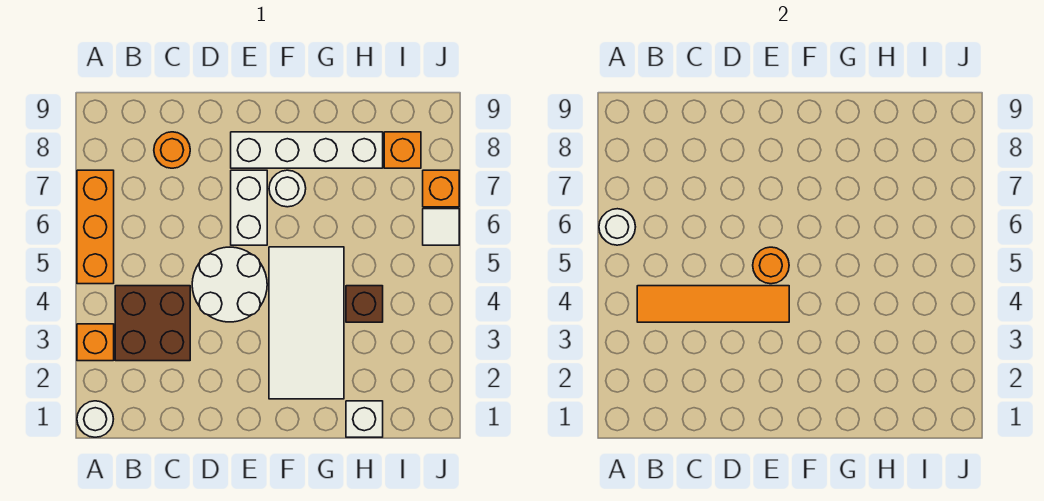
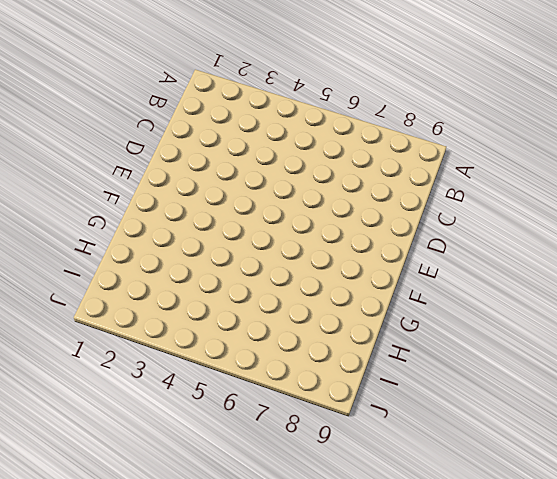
none -> white 1x1 round brick [77,401,113,437]
none -> orange 1x1 brick [77,324,114,361]
none -> orange 1x3 brick [77,170,114,284]

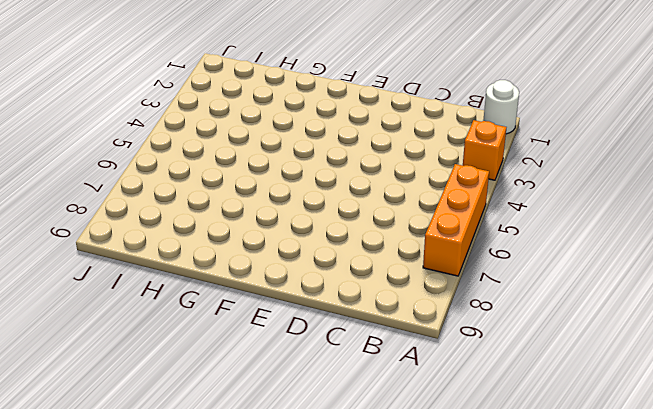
none -> brown 2x2 brick [115,286,190,361]
none -> orange 1x1 round brick [154,132,190,168]
none -> white 2x2 round brick [192,247,267,322]

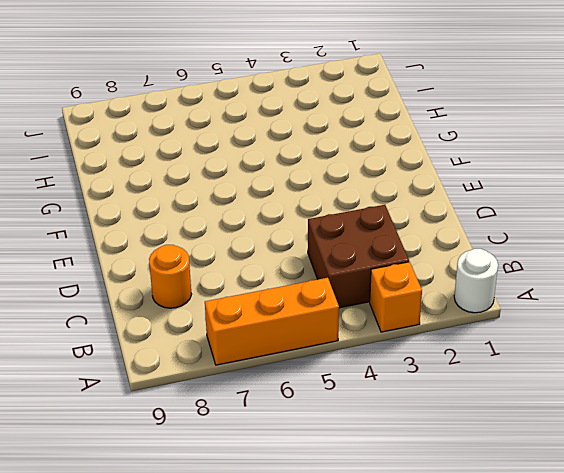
none -> white 2x2 round brick [192,247,267,322]
none -> white 1x2 brick [231,170,267,245]
none -> white 1x4 brick [231,132,383,168]

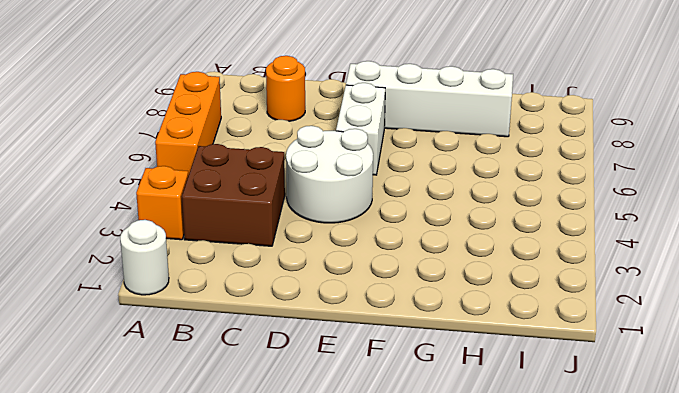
none -> white 2x4 tile [269,247,344,399]
none -> white 1x1 round brick [269,170,306,207]
none -> white 1x1 brick [346,401,383,437]

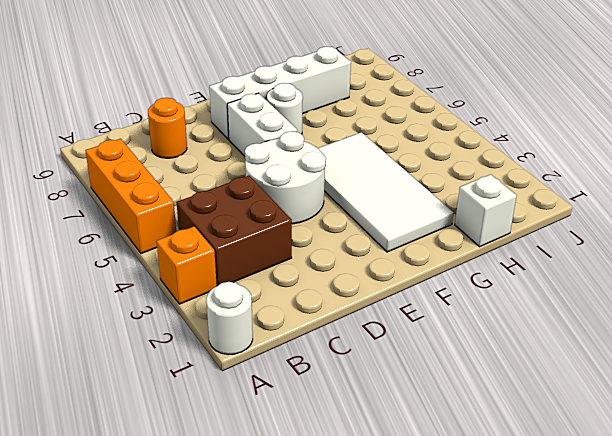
none -> brown 1x1 brick [346,286,383,322]
none -> orange 1x1 brick [384,132,421,168]
none -> white 1x1 tile [423,209,459,245]

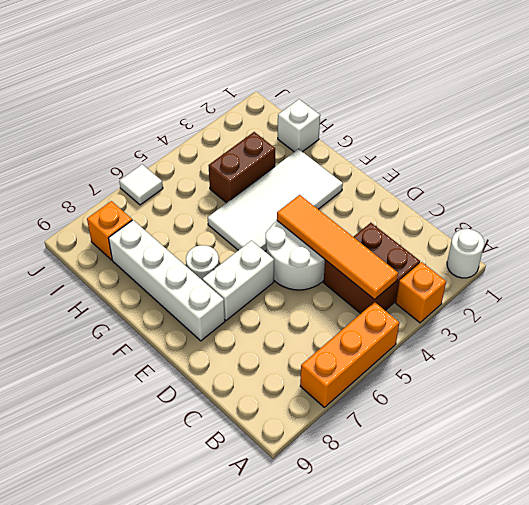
brown 1x2 brick [208,132,275,203] -> brown 1x1 brick [346,286,383,322]
none -> orange 1x1 round brick [154,132,190,168]
none -> orange 1x1 brick [423,170,459,207]
none -> white 1x1 round brick [599,209,635,245]

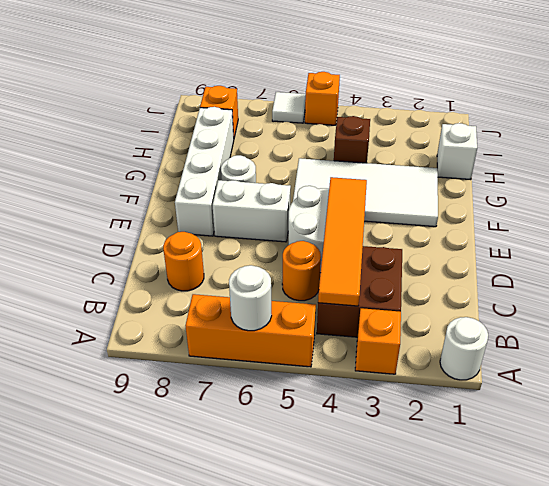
orange 1x1 round brick [282,241,321,301] -> orange 1x1 round brick moved to [753,247,789,284]
orange 1x1 brick [305,72,340,125] -> orange 1x1 brick moved to [423,170,459,207]

